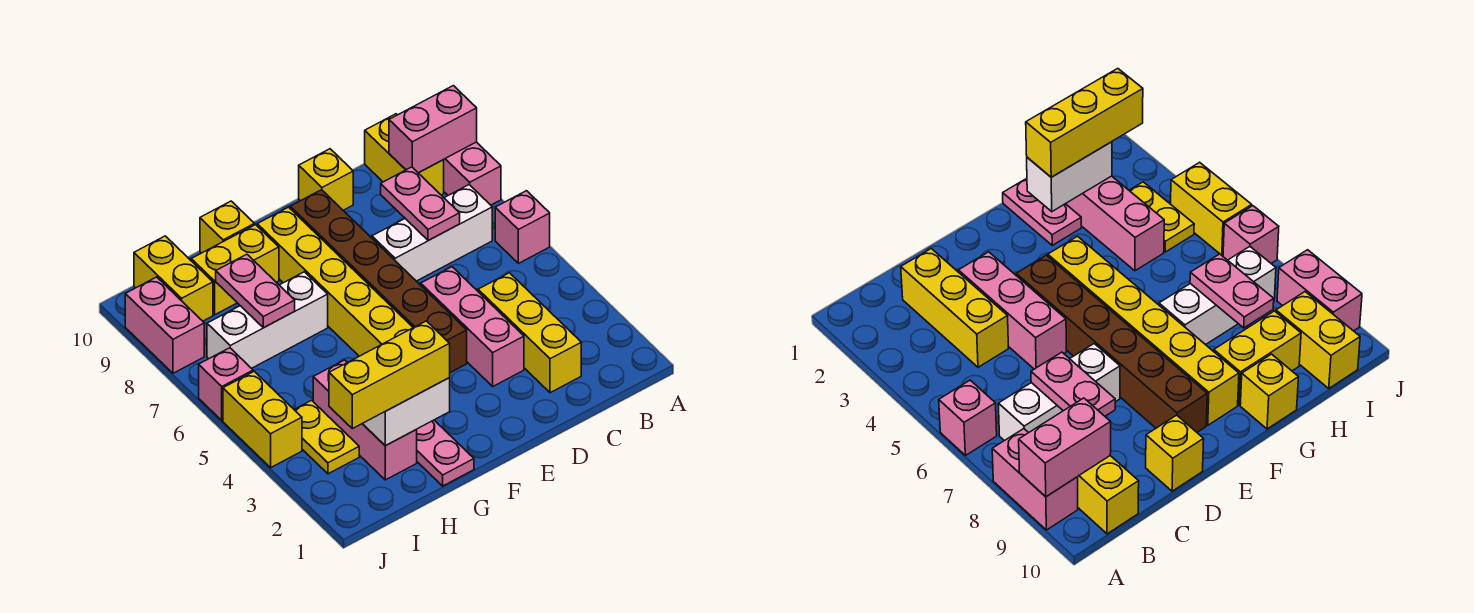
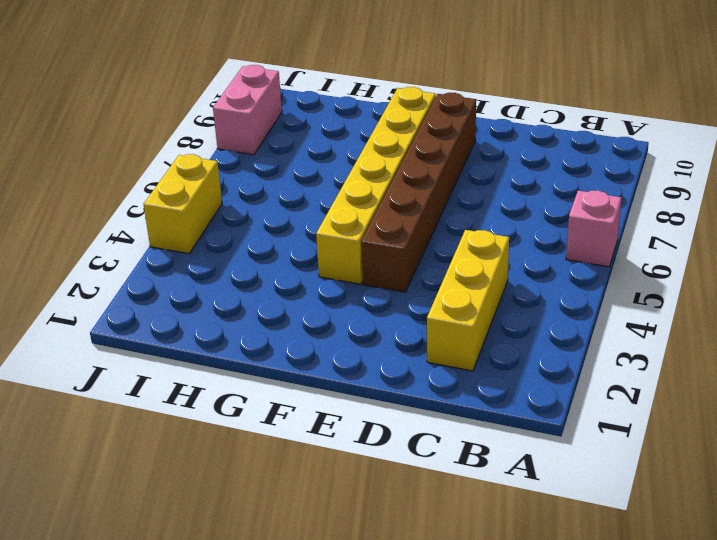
none -> pink 1x2 brick [444,142,501,205]
none -> white 1x3 brick [372,185,492,281]
none -> yellow 1x2 brick [365,114,444,195]

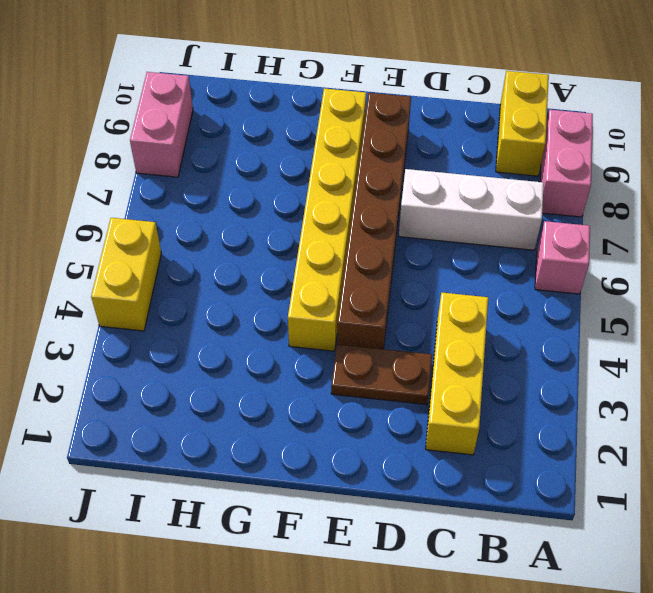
brown 1x2 plate [331,344,432,405] -> pink 1x3 brick [421,267,524,386]
none -> yellow 1x1 brick [299,149,353,210]
none -> pink 1x2 plate [416,420,474,486]
none -> white 1x3 brick [207,272,328,368]

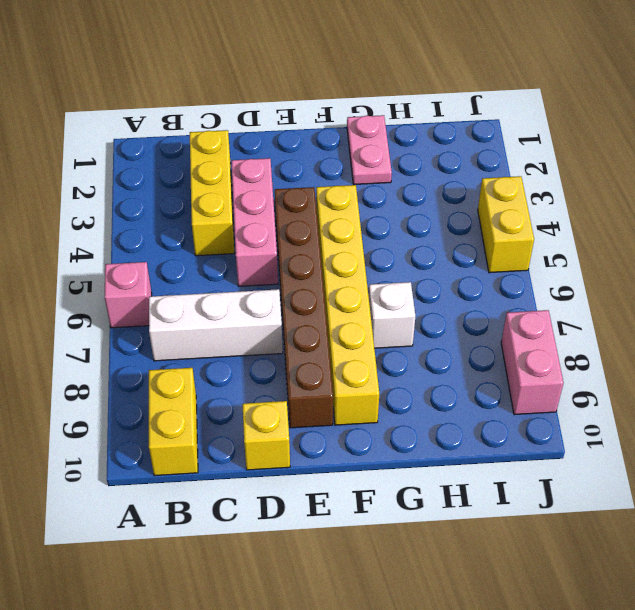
white 1x1 brick [369,282,415,348] -> white 1x3 brick [207,272,328,368]
none -> pink 1x2 brick [444,142,501,205]
none -> yellow 1x2 brick [191,225,279,315]
none -> yellow 1x1 brick [200,201,254,253]

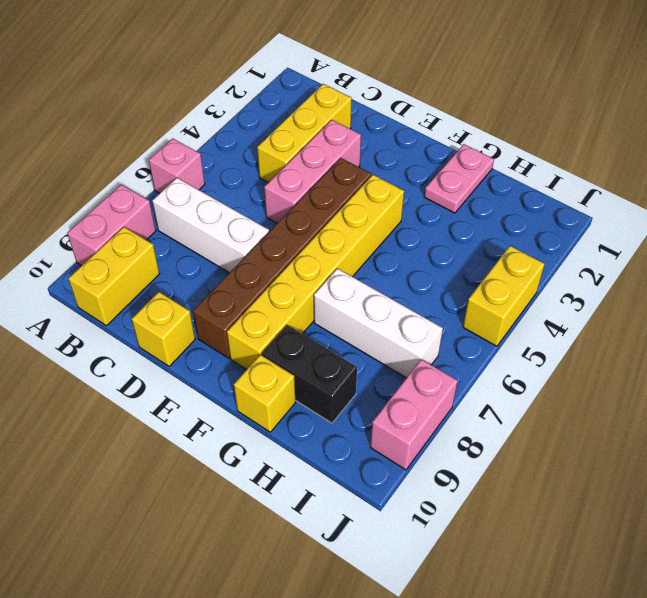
black 1x2 brick [262,325,357,423] -> yellow 1x2 brick [191,225,279,315]
none -> pink 1x3 brick [313,360,417,480]
none -> yellow 1x2 plate [294,400,359,474]
none -> yellow 1x2 brick [134,236,213,321]

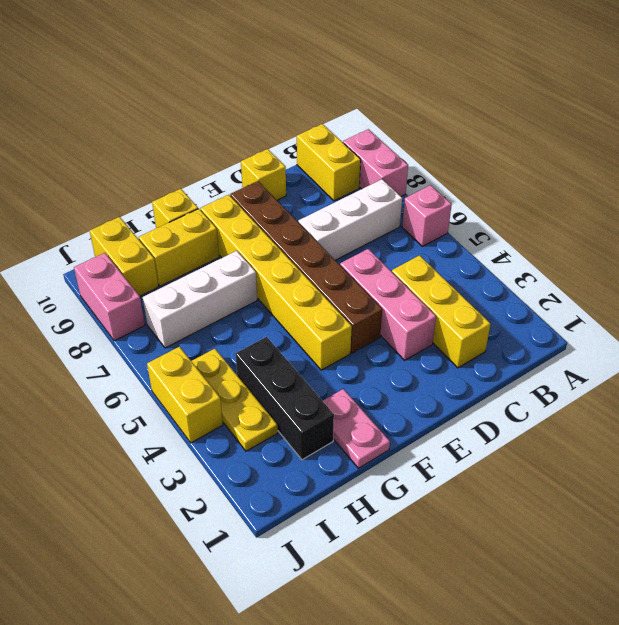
black 1x3 brick [236,337,334,460] -> pink 1x3 brick [313,360,417,480]
yellow 1x3 plate [192,349,278,451] -> yellow 1x2 plate [294,400,359,474]
none -> pink 1x1 brick [199,348,253,420]
none -> pink 1x2 brick [389,86,477,173]
none -> pink 1x2 plate [381,167,460,241]

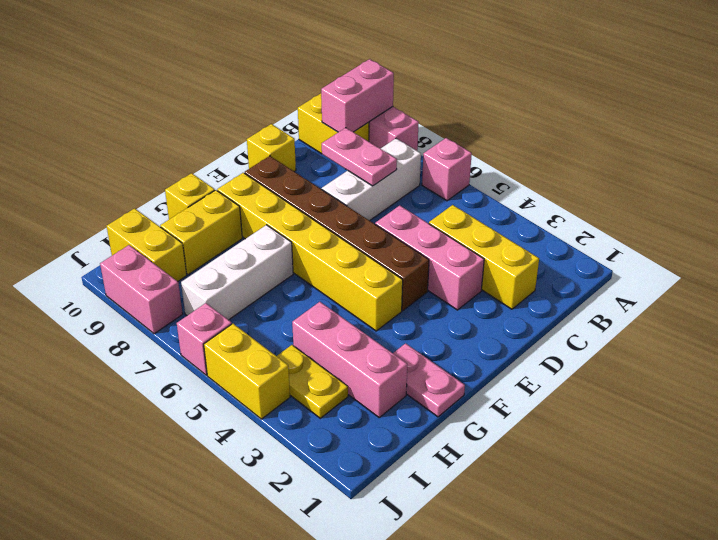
none -> white 1x2 brick [363,378,450,446]
none -> pink 1x2 plate [216,254,295,328]
none -> yellow 1x3 brick [329,321,450,429]

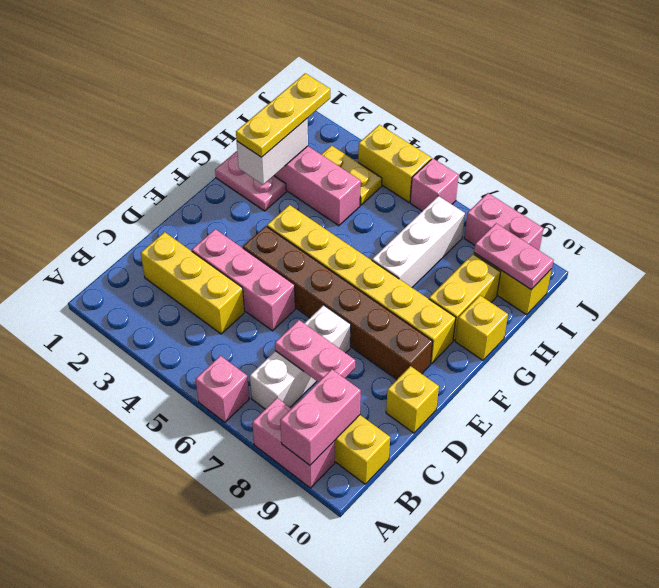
yellow 1x3 plate [236,73,330,157] -> yellow 1x3 brick [329,321,450,429]
pink 1x2 plate [474,223,553,290] -> pink 1x2 plate moved to [216,254,295,328]

